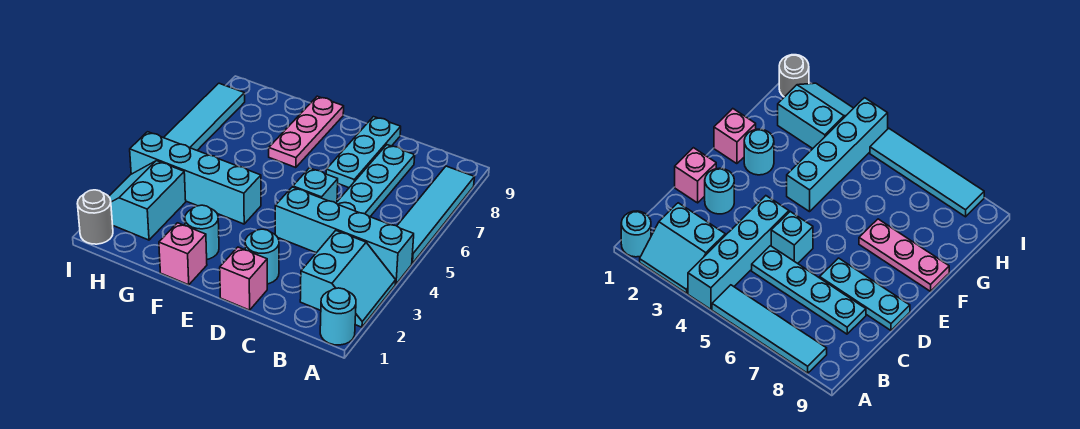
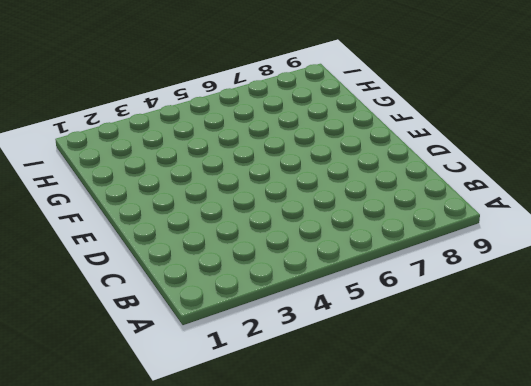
none -> cyan 1x1 round brick [320,288,356,345]
none -> cyan 2x2 slope [300,231,396,327]
none -> cyan 1x4 brick [275,187,414,284]

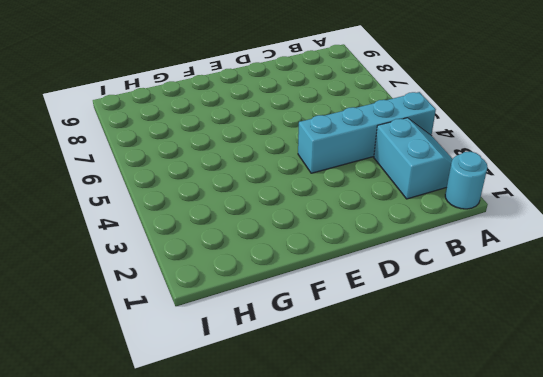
none -> cyan 1x4 tile [397,166,474,264]
none -> cyan 1x4 plate [336,145,415,217]
none -> pink 1x1 brick [220,247,267,310]

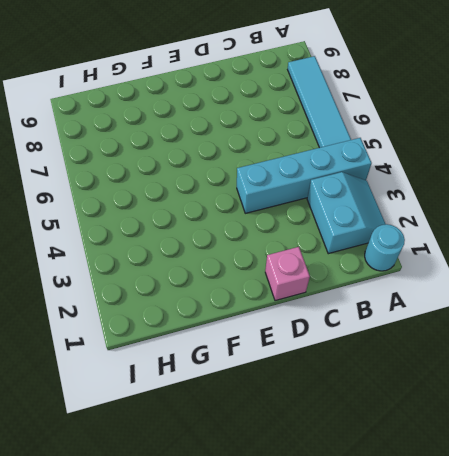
none -> cyan 1x4 plate [336,145,415,217]
none -> cyan 1x1 round brick [245,229,279,284]
none -> cyan 1x1 brick [293,168,338,203]

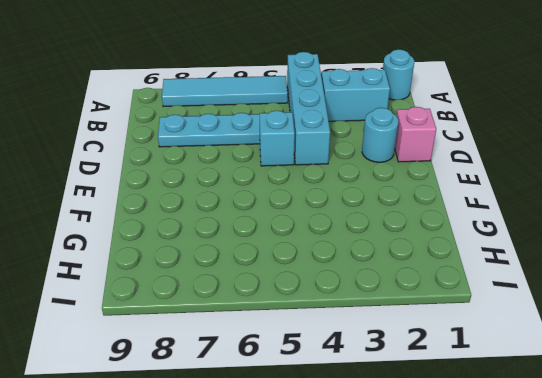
none -> cyan 1x3 plate [326,117,401,188]
none -> pink 1x1 brick [159,223,207,285]
none -> cyan 1x1 round brick [185,205,219,259]

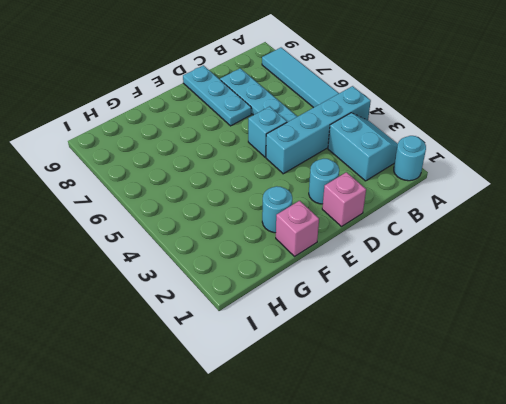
none -> cyan 1x4 brick [130,132,261,224]
none -> pink 1x3 plate [269,96,344,168]
none -> cyan 2x2 slope [109,161,186,240]

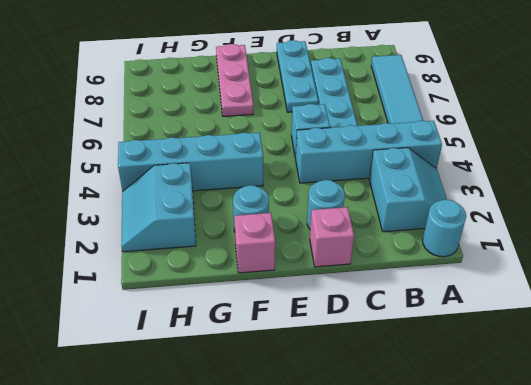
none -> grey 1x1 round brick [77,190,113,244]
none -> cyan 1x4 tile [164,83,245,150]

